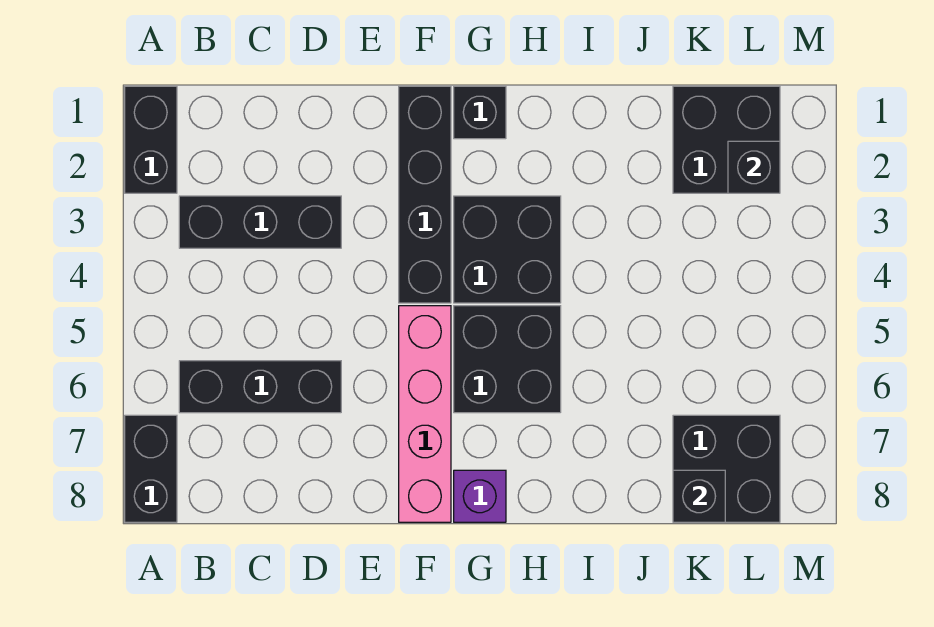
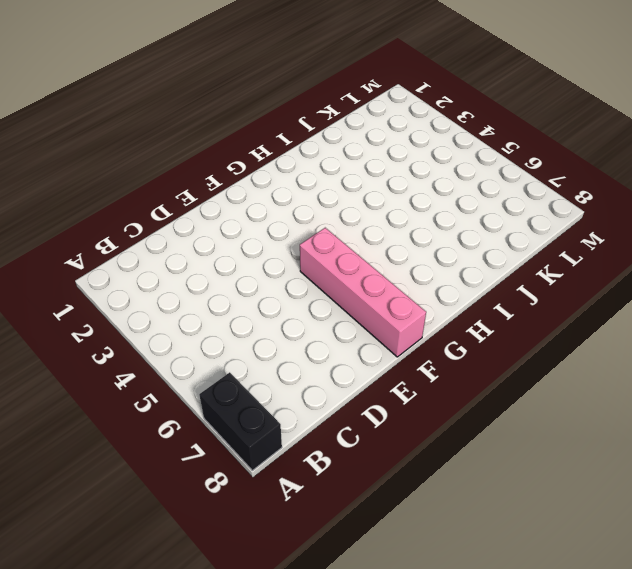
none -> black 1x2 brick [125,86,177,193]
none -> black 1x3 brick [179,196,341,248]
none -> black 1x3 brick [179,361,341,413]

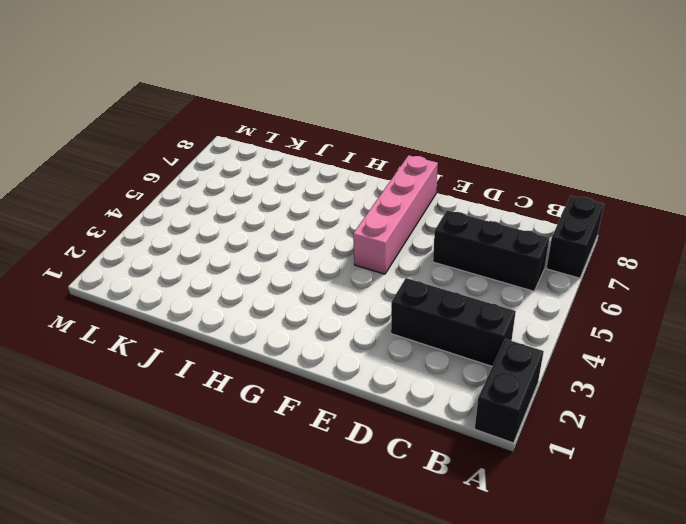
none -> black 1x4 brick [399,86,451,303]
none -> black 1x1 brick [454,86,506,139]
none -> black 2x2 brick [454,196,561,303]

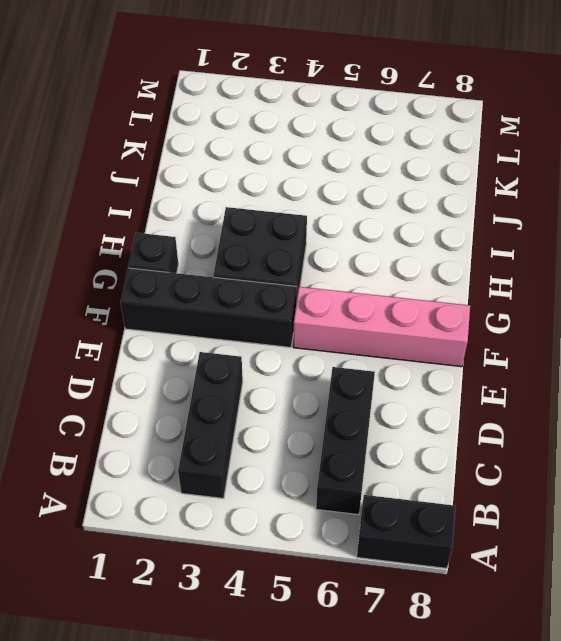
none -> black 1x2 brick [125,86,177,193]
none -> black 2x2 brick [454,306,561,413]
none -> purple 1x1 brick [454,470,506,522]

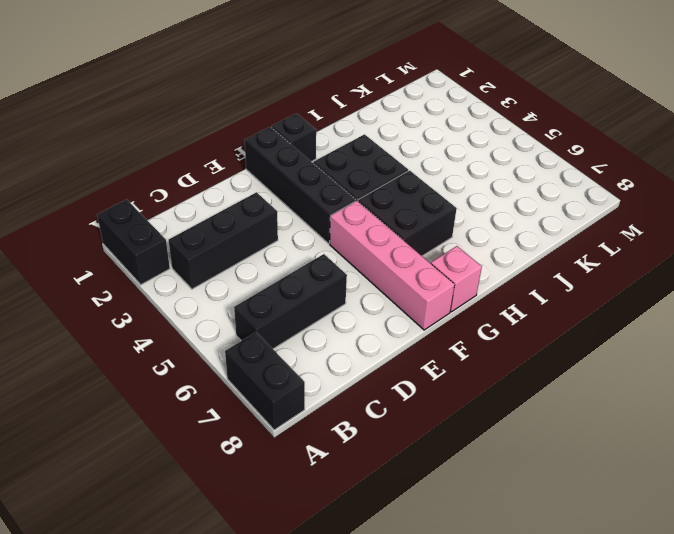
pink 1x1 brick [431,246,482,312] -> purple 1x1 brick [454,470,506,522]
none -> black 2x2 brick [673,86,780,193]
none -> black 2x2 brick [673,415,780,522]
none -> black 1x1 brick [673,470,725,522]

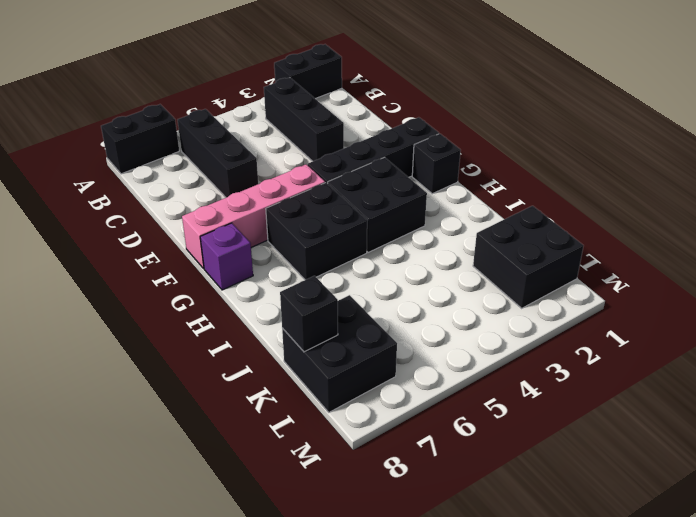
none -> black 1x1 brick [728,141,780,193]

